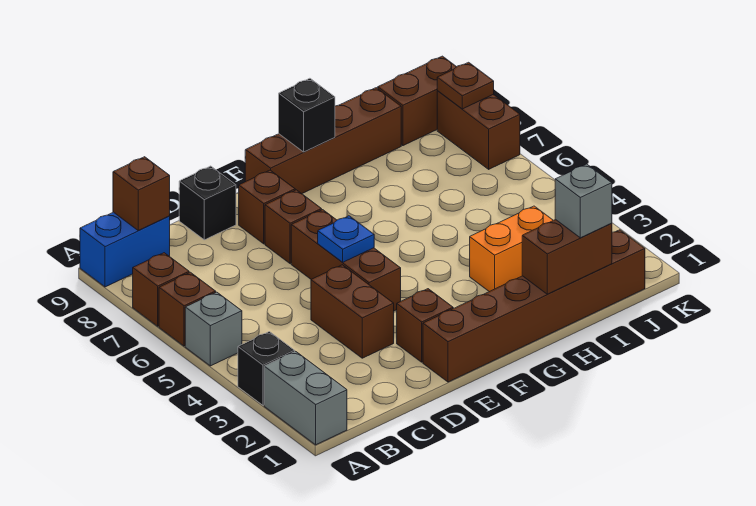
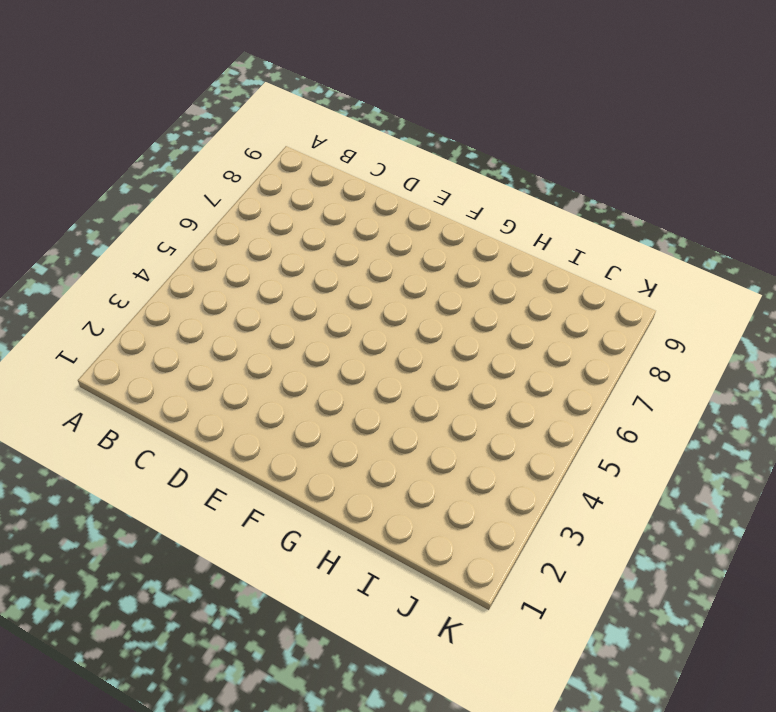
none -> grey 1x2 brick [264,351,347,445]
none -> black 1x1 brick [238,332,295,405]
none -> grey 1x1 brick [185,292,242,366]

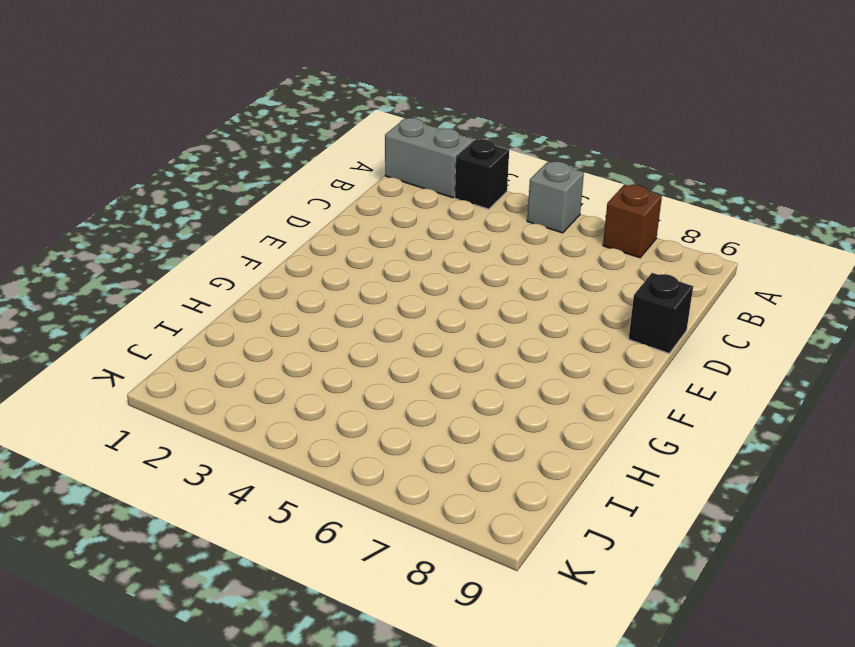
none -> brown 1x1 brick [159,272,216,346]
none -> blue 1x2 brick [80,212,170,287]
none -> brown 1x2 brick [311,265,394,358]

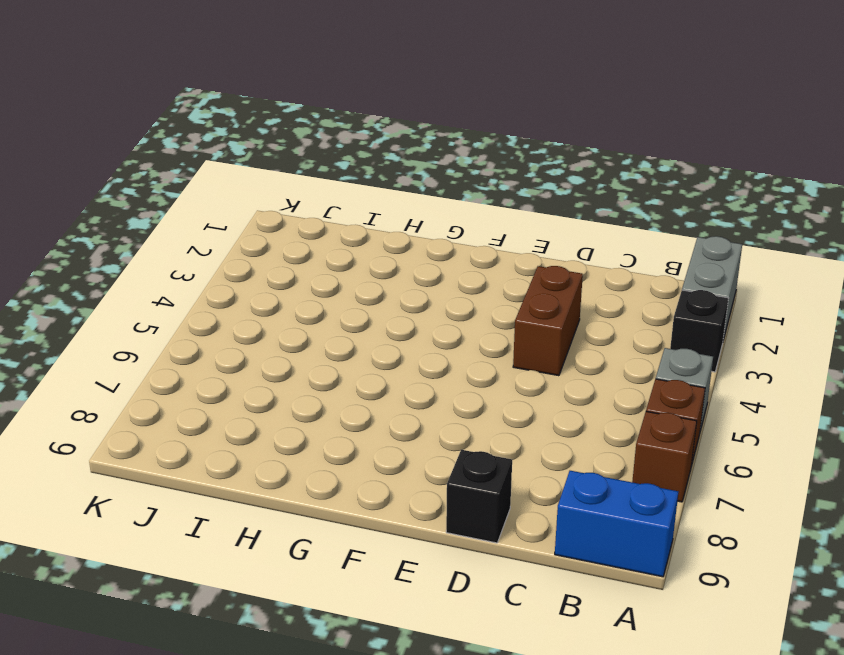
none -> brown 1x6 brick [423,230,645,382]
none -> brown 1x1 brick [397,289,453,362]
none -> brown 1x3 brick [291,210,401,311]

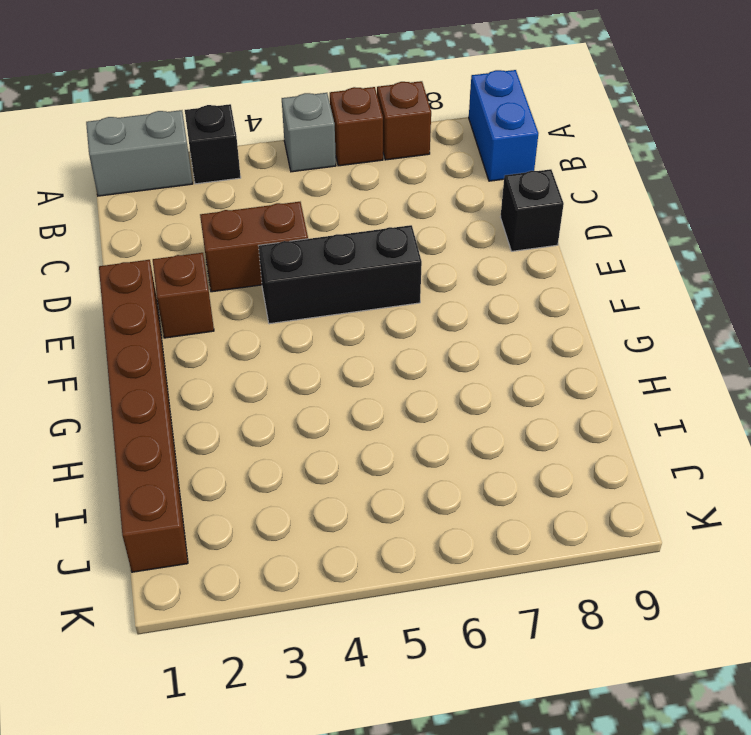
black 1x3 brick [259,225,422,324] -> brown 1x3 brick [291,210,401,311]
none -> brown 1x1 brick [265,190,322,264]
none -> brown 1x1 brick [239,170,295,244]
none -> brown 1x4 brick [245,88,401,194]

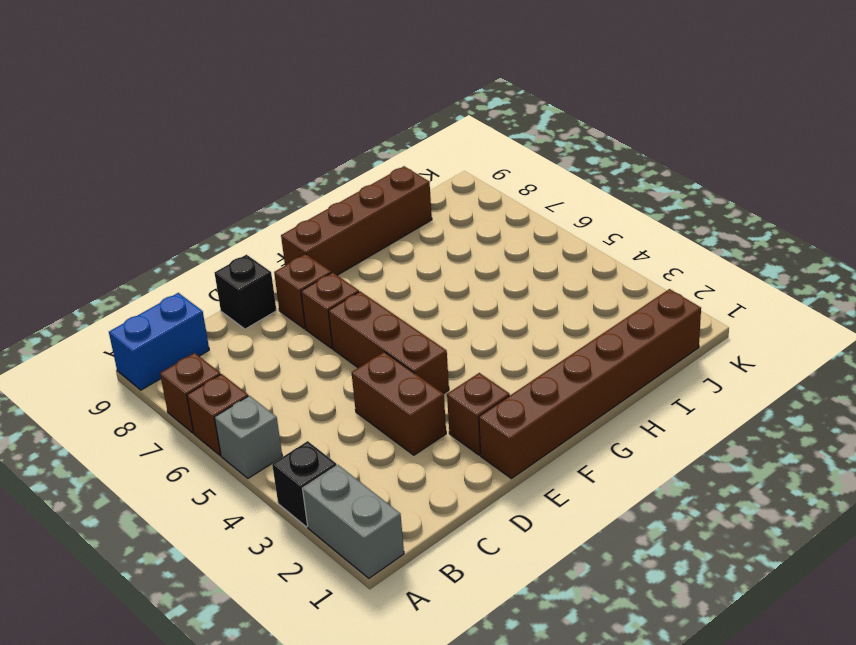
none -> orange 1x2 brick [470,206,553,292]
none -> brown 1x2 brick [378,56,456,146]
none -> brown 1x2 brick [437,91,520,169]

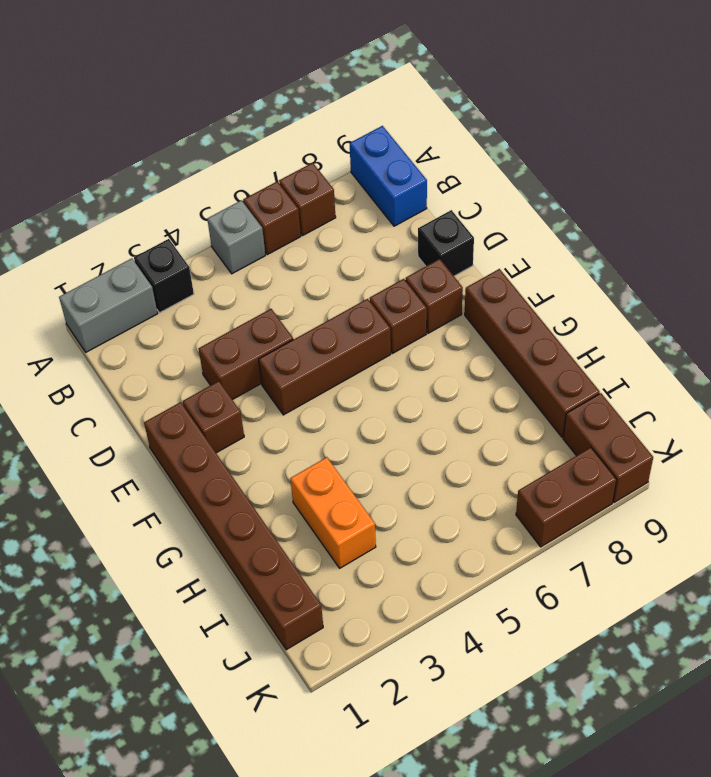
none -> brown 1x1 brick [113,157,170,231]
none -> blue 1x1 plate [318,216,374,262]
none -> black 1x1 brick [279,78,335,152]

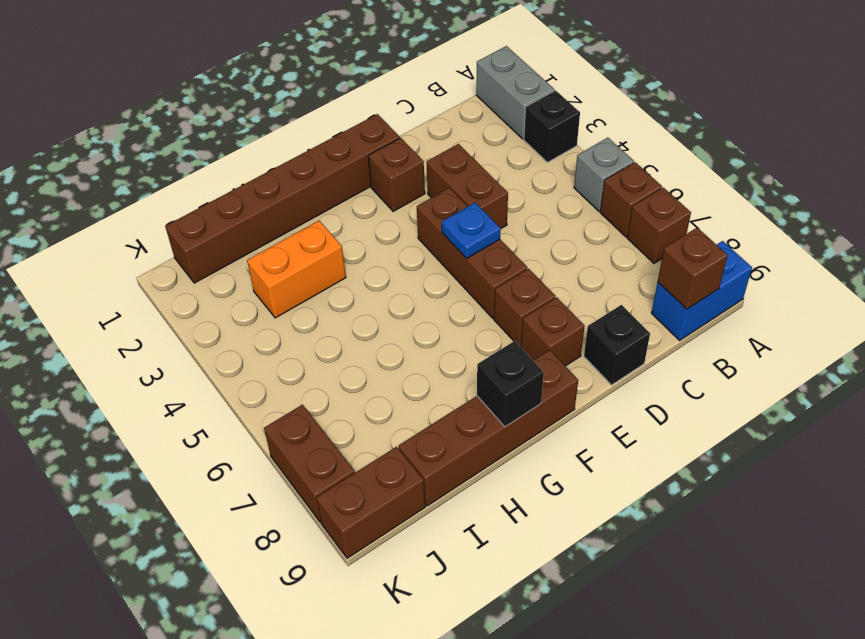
none -> brown 1x2 brick [522,220,612,294]
none -> brown 1x1 plate [437,62,494,109]
none -> grey 1x1 brick [555,164,612,238]

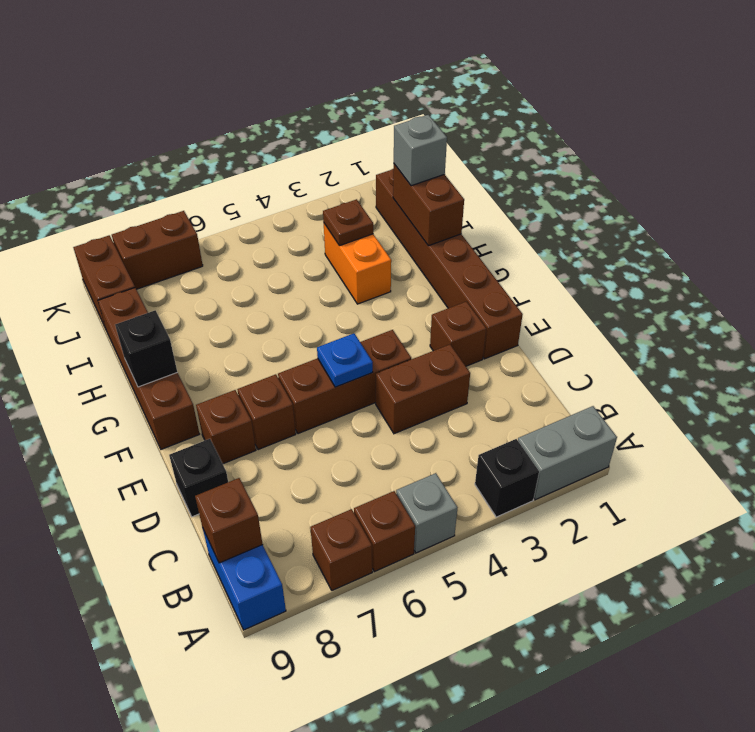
brown 1x1 plate [323,199,373,246] -> brown 1x1 plate moved to [437,62,494,109]

